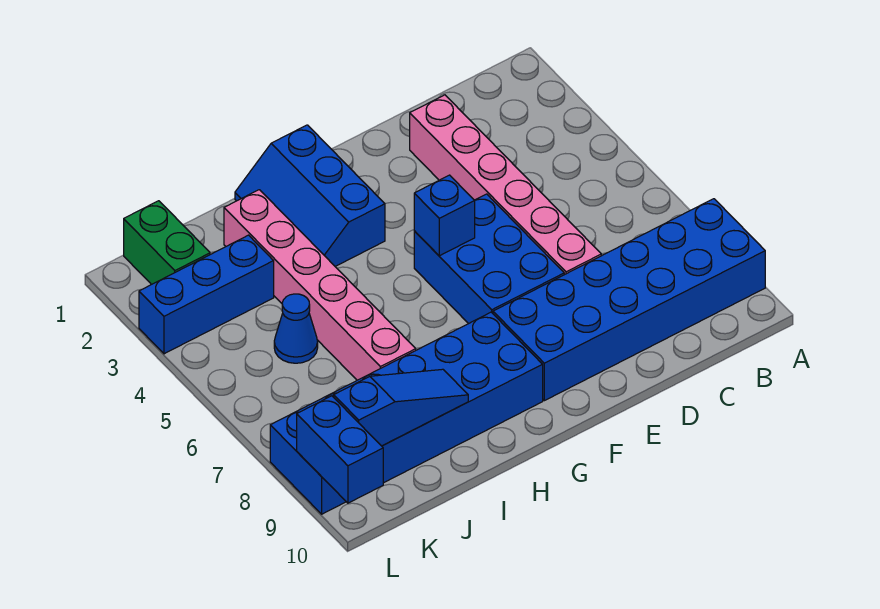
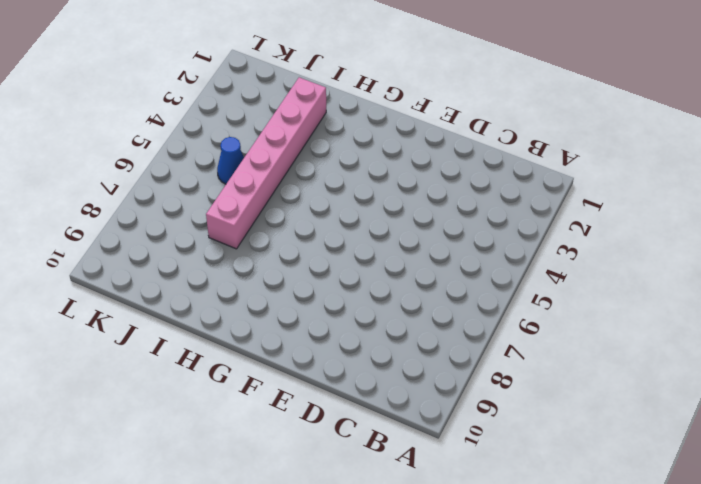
none -> blue 2x6 brick [493,199,765,401]
none -> pink 1x6 brick [410,95,601,275]
none -> blue 2x3 brick [414,194,564,324]

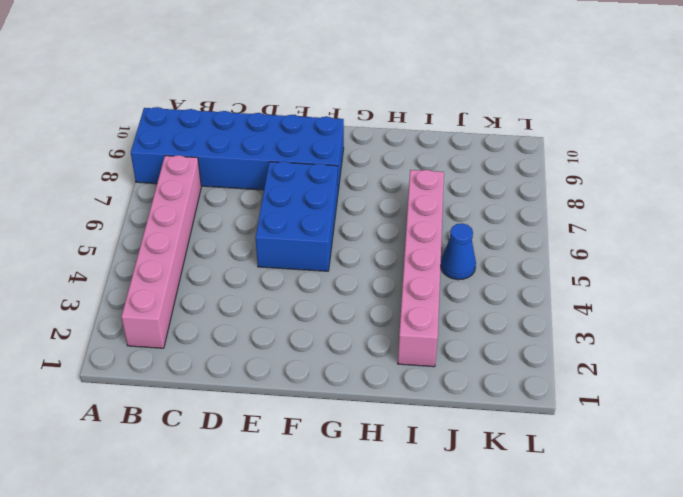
pink 1x6 brick [121,155,201,348] -> pink 1x6 brick moved to [410,95,601,275]
none -> blue 2x3 slope [235,125,385,266]
none -> blue 2x6 brick [270,312,543,514]
none -> blue 1x3 brick [139,235,274,354]

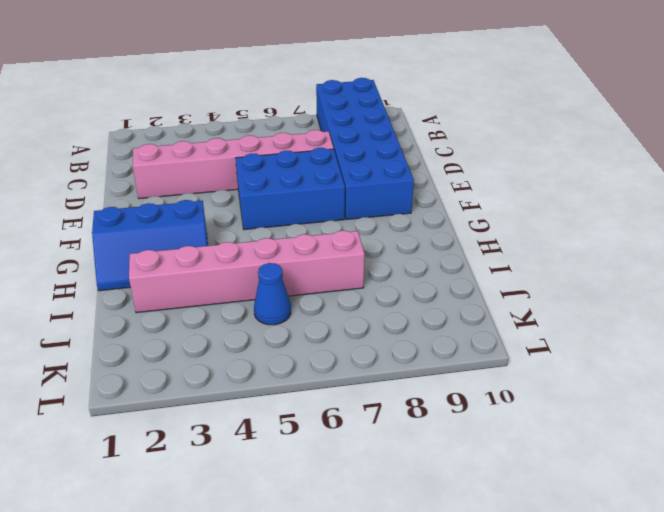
none -> blue 2x6 brick [270,312,543,514]
none -> blue 1x3 brick [139,235,274,354]
none -> green 1x2 brick [124,201,210,285]

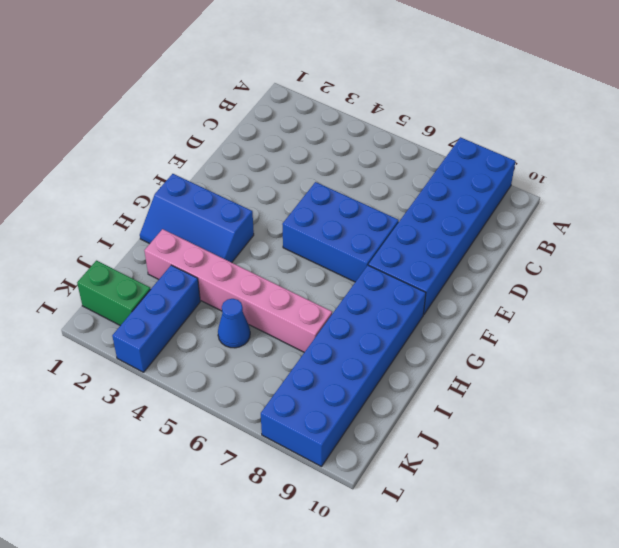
none -> pink 1x6 brick [410,95,601,275]
none -> blue 1x1 brick [414,175,475,256]
none -> blue 1x3 slope [334,369,468,446]

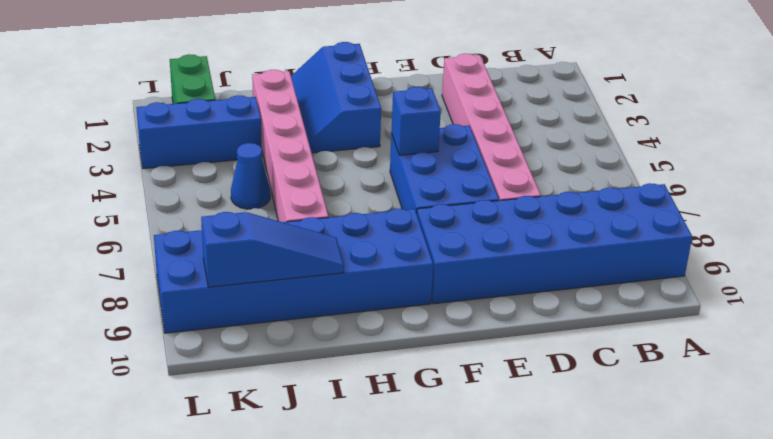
none -> blue 1x2 brick [297,396,383,503]

